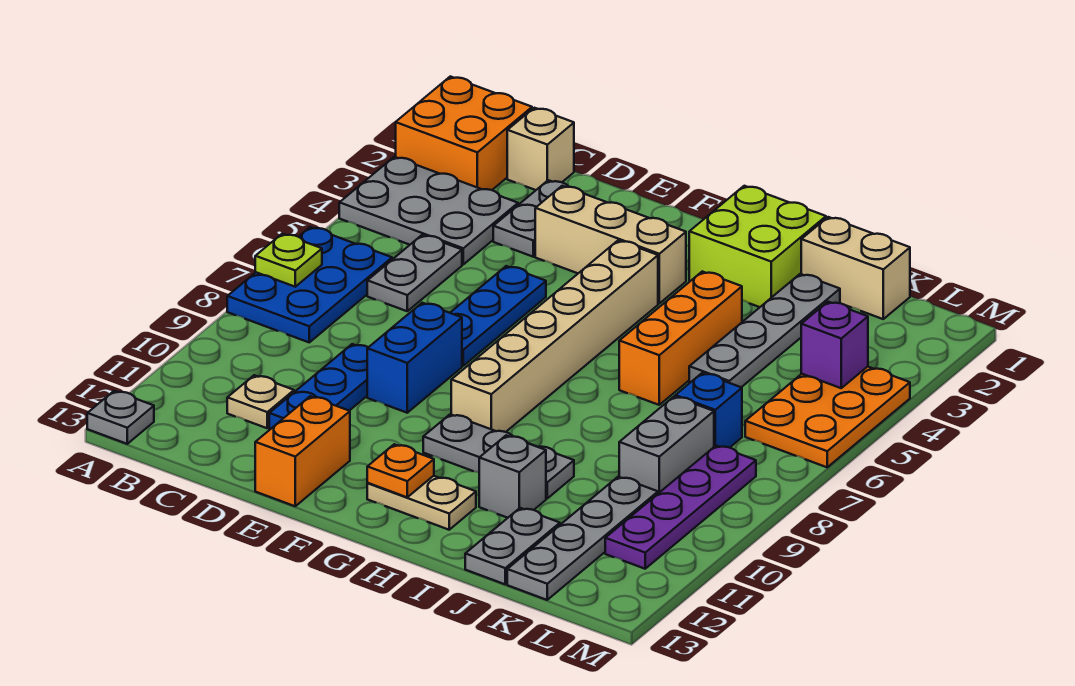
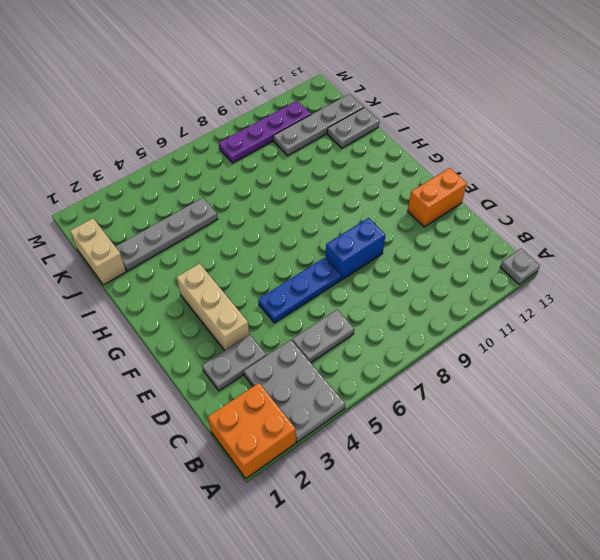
none -> blue 2x3 plate [227,227,392,342]
none -> tan 1x1 brick [507,108,574,190]
none -> tan 1x1 plate [227,375,294,428]
none -> blue 1x3 plate [269,344,368,429]

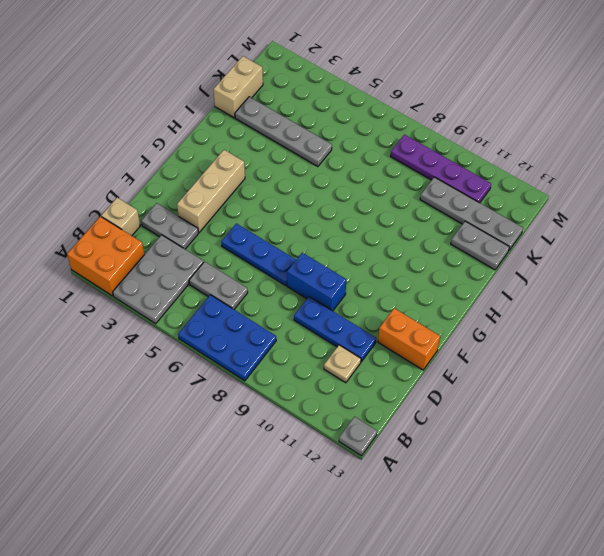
none -> tan 1x6 brick [451,240,658,432]
none -> grey 1x3 plate [423,414,574,498]
none -> tan 1x2 plate [367,476,476,530]
none -> lime 2x2 brick [689,186,826,307]

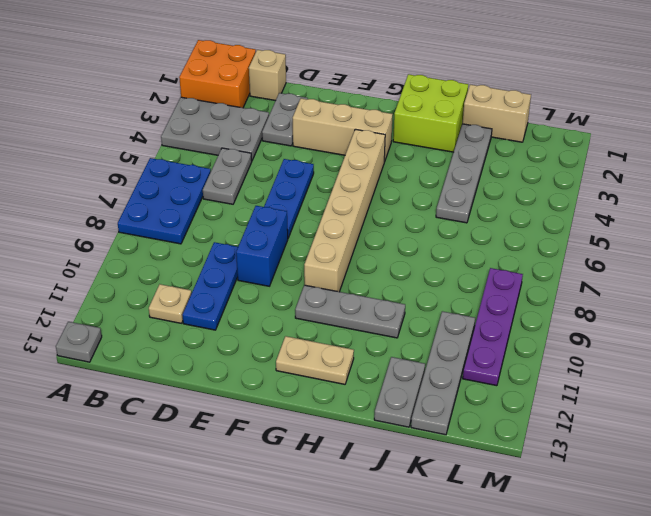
none -> orange 1x2 brick [255,396,350,506]
none -> orange 1x3 brick [619,272,742,405]
none -> grey 1x1 brick [479,435,546,518]
none -> blue 1x1 brick [675,373,742,448]

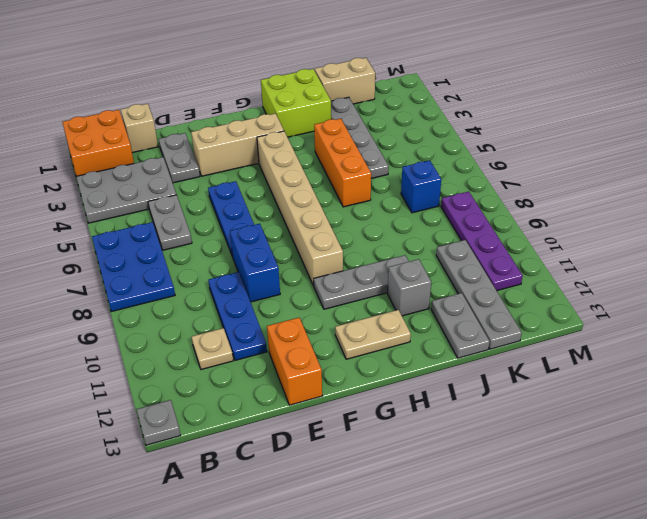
none -> grey 1x2 brick [619,396,714,493]
none -> orange 2x3 plate [745,367,910,467]
none -> lime 1x1 plate [255,234,322,287]
none -> orange 1x1 plate [367,444,434,497]

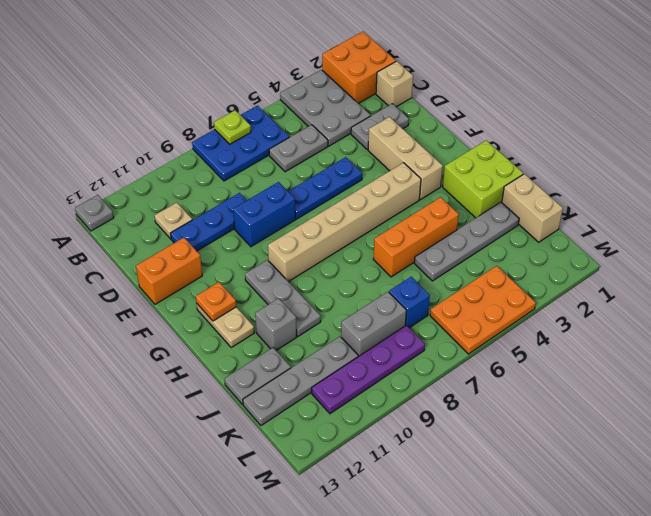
none -> purple 1x1 brick [801,302,868,388]

